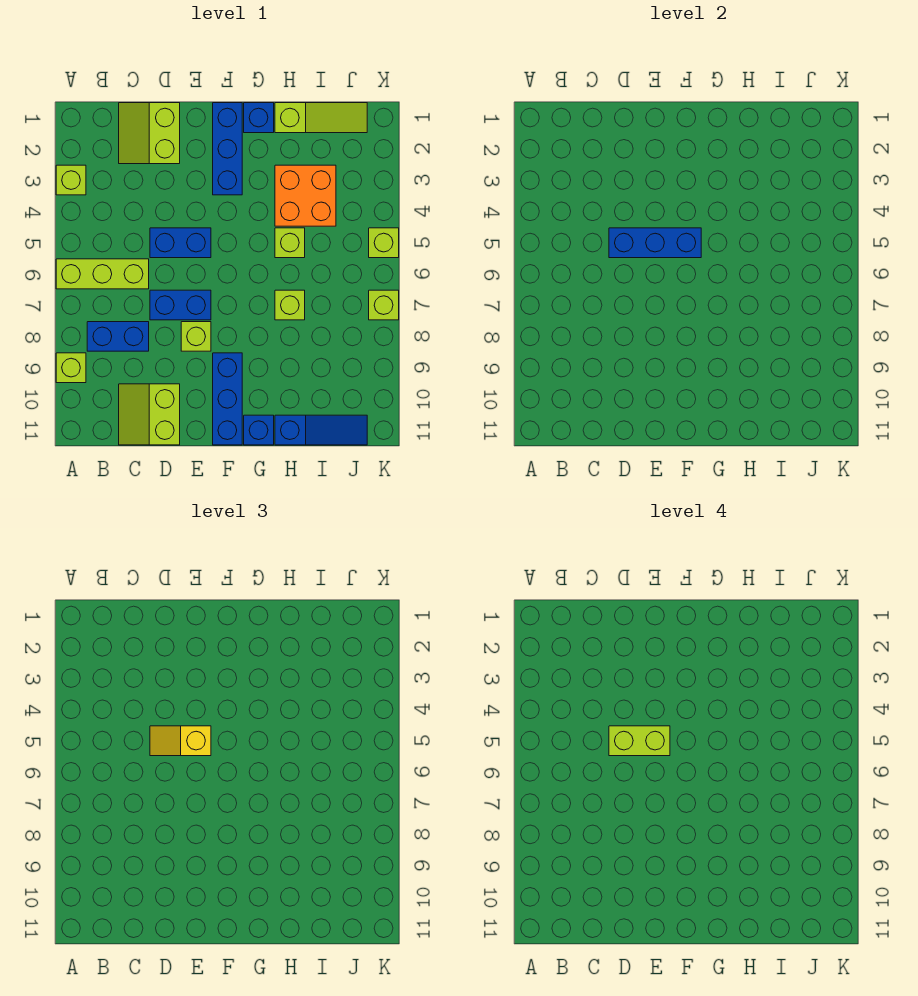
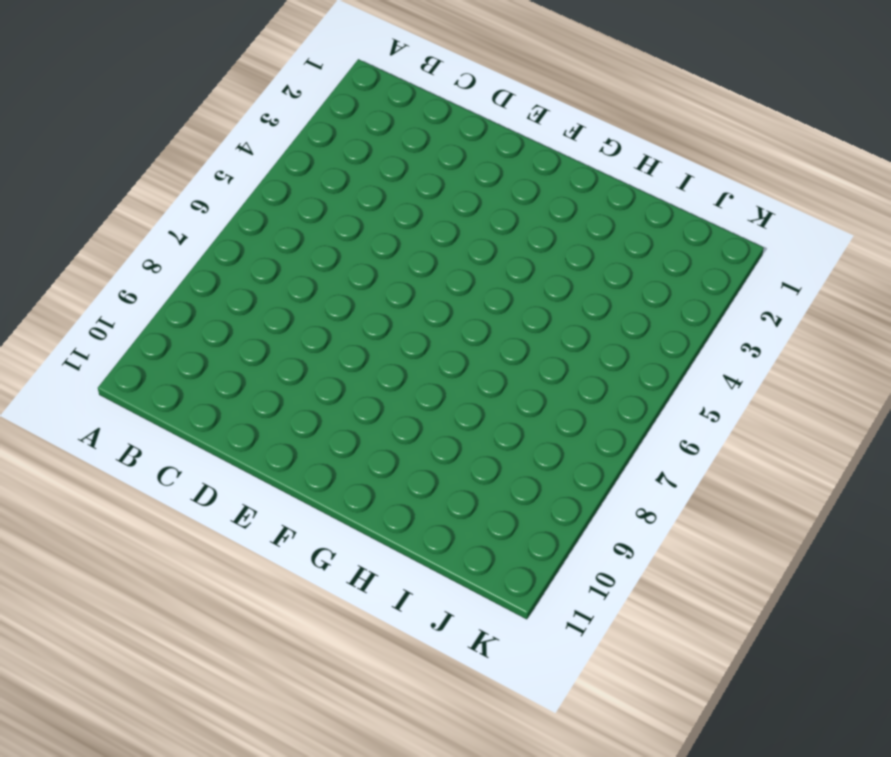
none -> lime 1x1 brick [56,165,86,195]
none -> lime 1x3 brick [56,259,149,289]
none -> lime 1x1 brick [56,353,86,383]

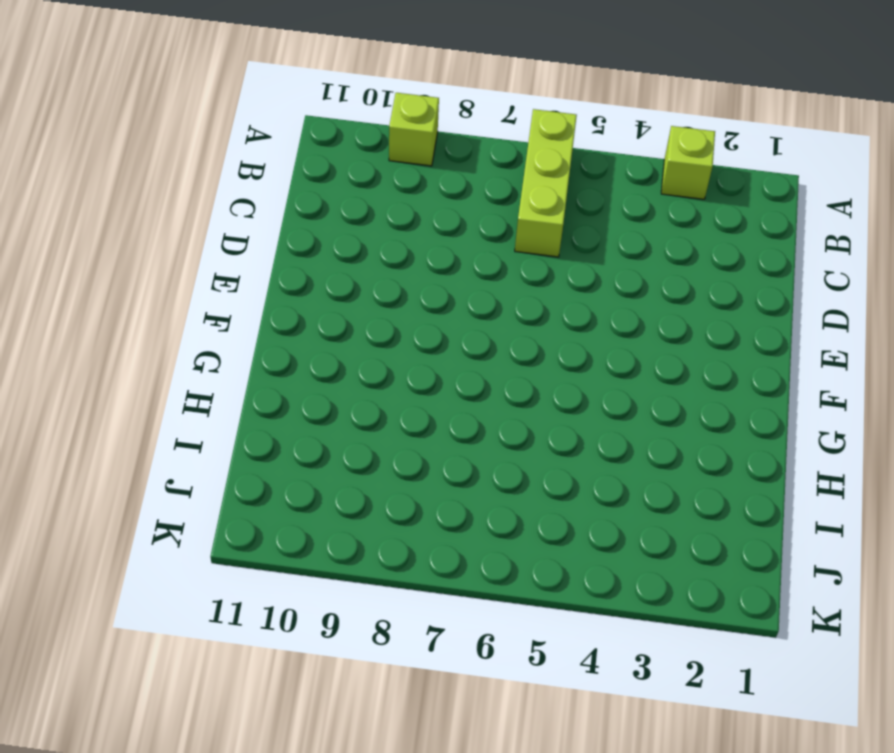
none -> blue 1x2 brick [87,322,149,351]
none -> lime 2x2 slope [119,103,180,164]
none -> lime 2x2 slope [119,384,180,445]

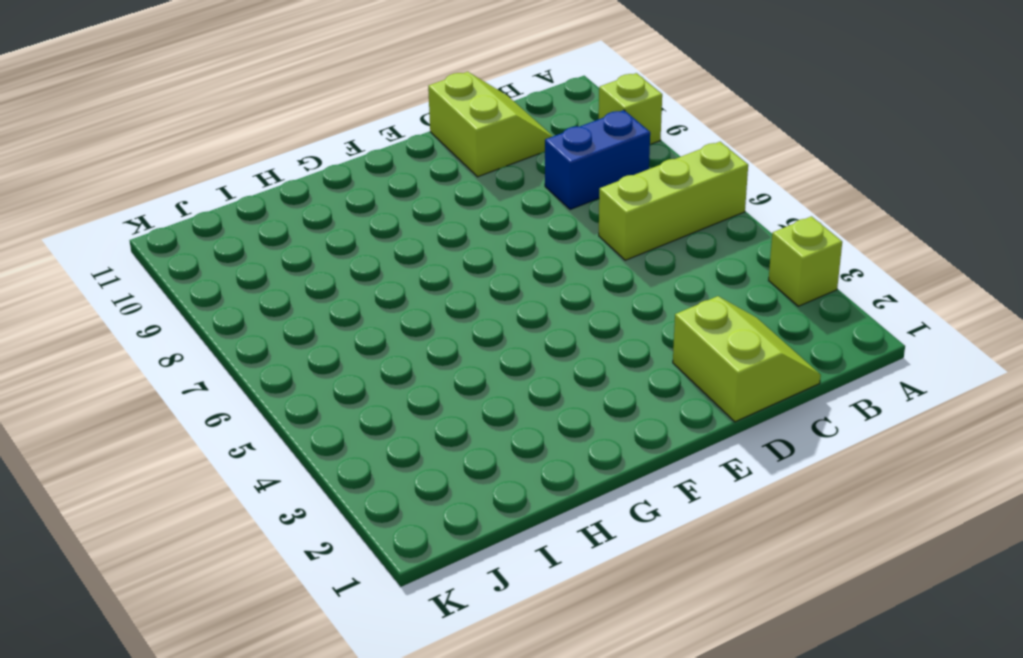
none -> blue 1x2 brick [150,228,211,258]
none -> blue 1x2 brick [150,290,211,320]
none -> lime 1x1 brick [181,322,211,351]

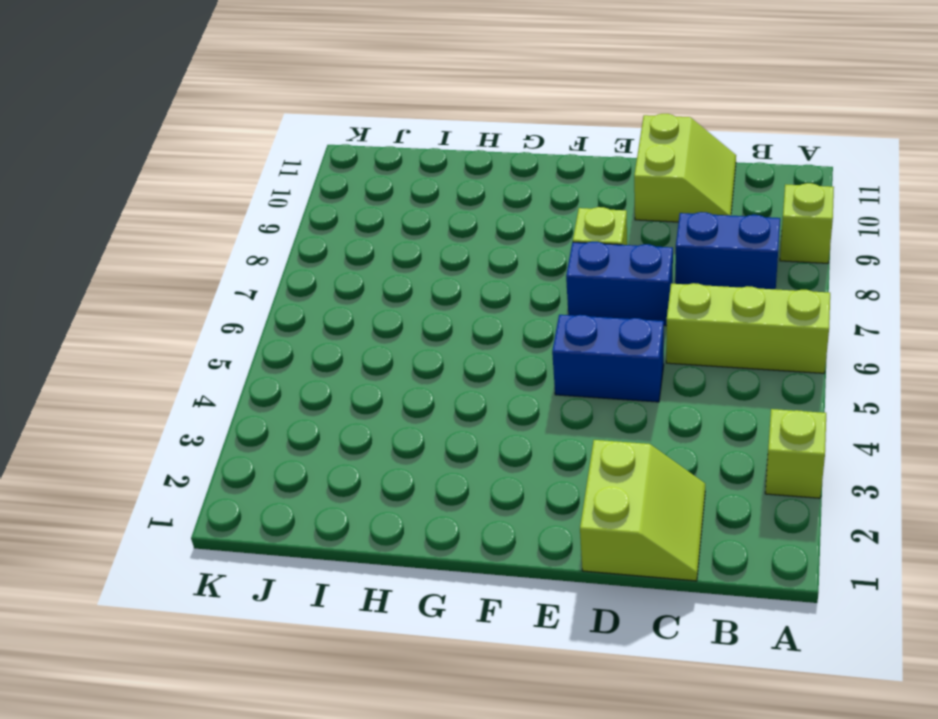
none -> blue 1x3 brick [213,103,242,195]
none -> blue 1x3 brick [213,353,242,445]
none -> blue 1x1 brick [244,103,274,133]

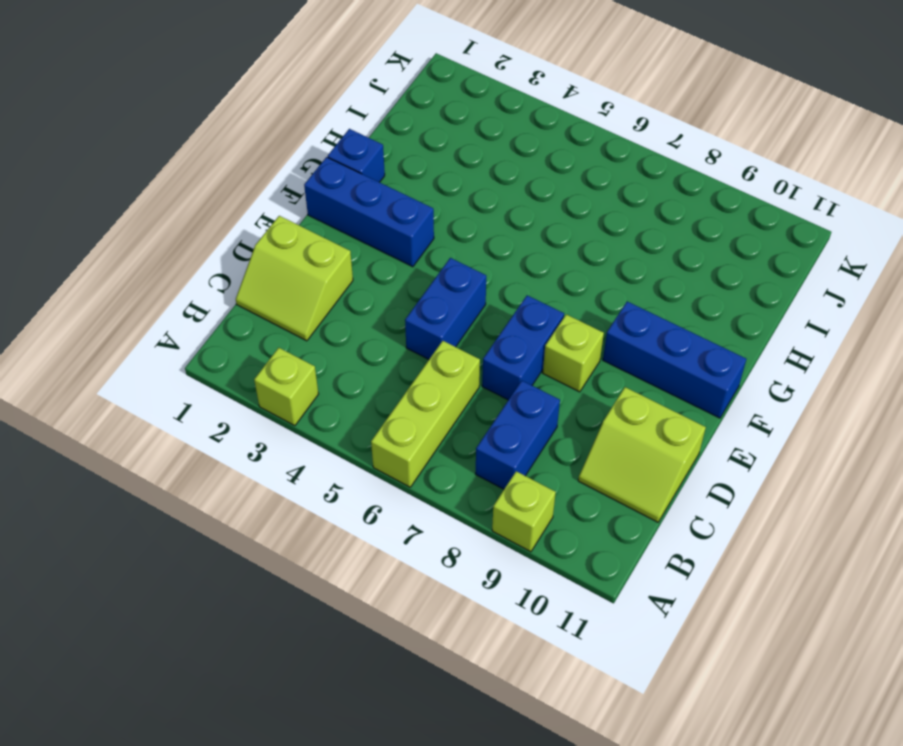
none -> blue 1x1 brick [244,415,274,445]
none -> lime 1x3 slope [275,103,367,133]
none -> orange 2x2 brick [275,165,336,226]

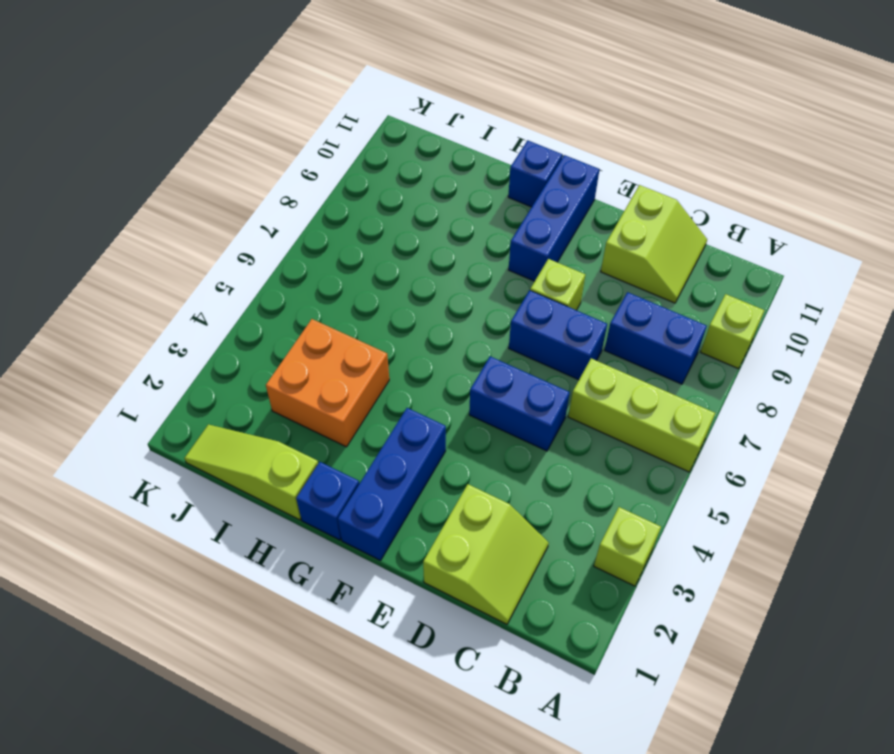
none -> lime 1x1 brick [275,228,305,258]
none -> lime 1x1 brick [275,290,305,320]
none -> blue 1x3 slope [275,415,367,445]

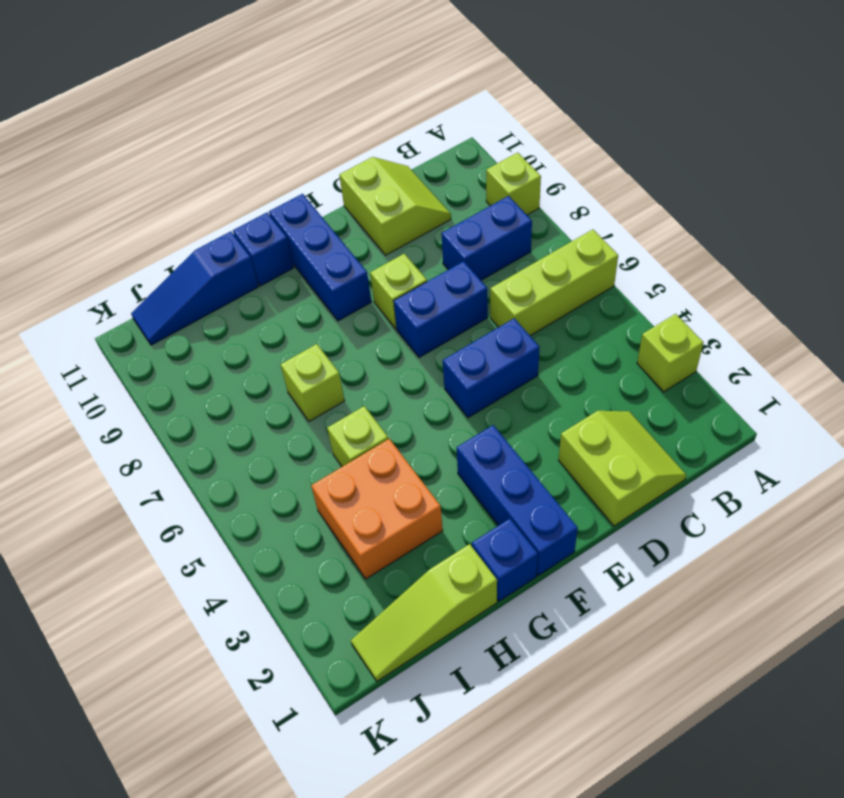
none -> lime 1x1 brick [369,228,399,258]
none -> lime 1x1 brick [369,290,399,320]
none -> blue 1x3 brick [609,228,701,258]

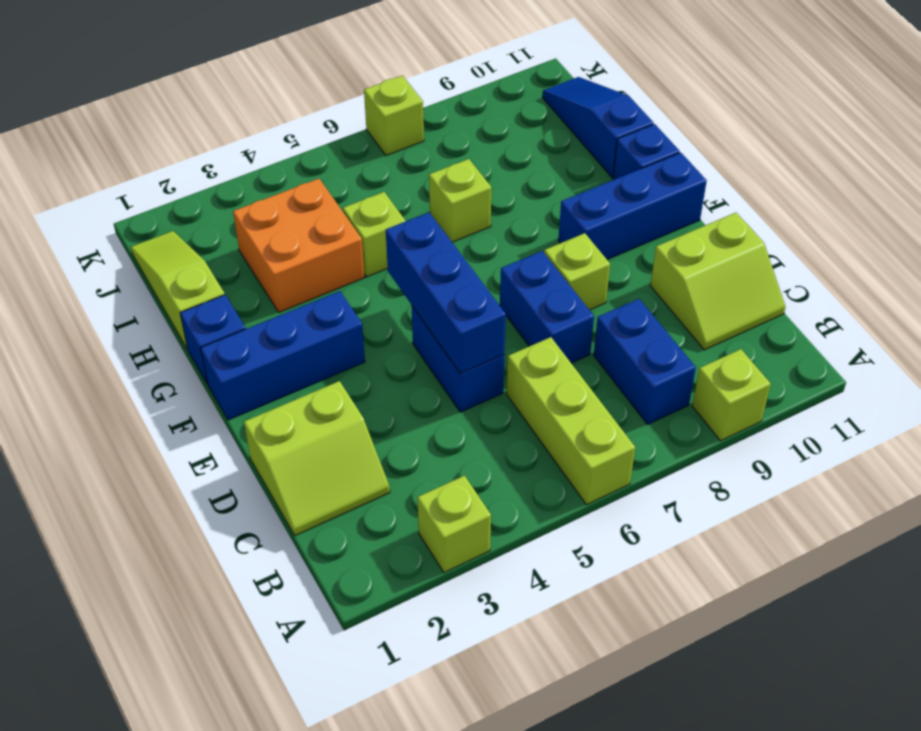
none -> lime 1x1 brick [369,228,399,258]
none -> yellow 1x2 slope [150,726,211,756]
none -> lime 1x2 brick [609,726,670,756]

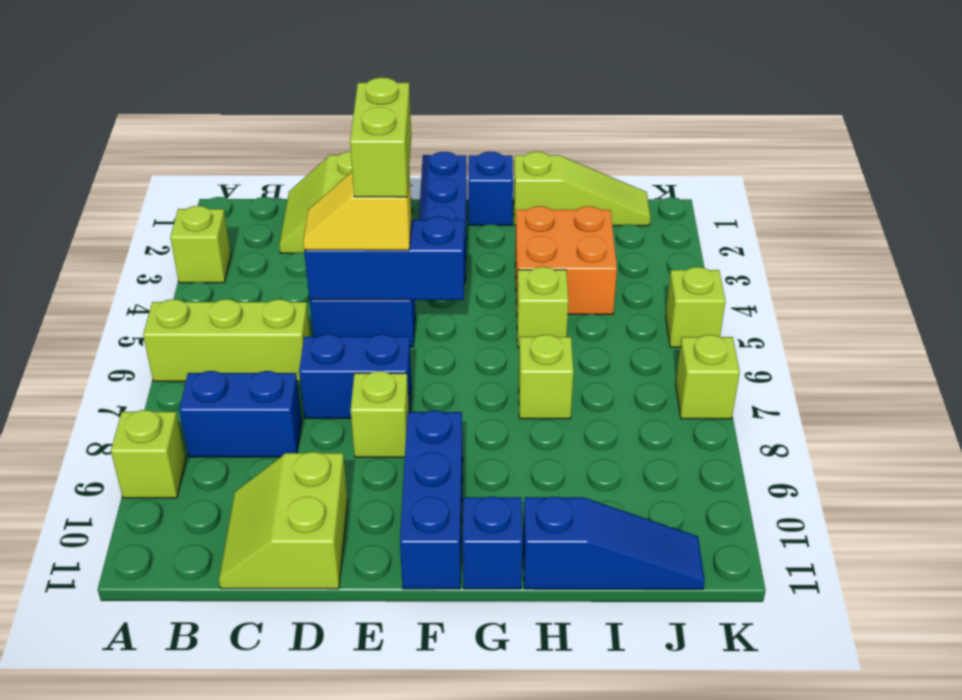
lime 1x2 brick [350,78,411,197] -> lime 1x2 brick turned to [609,726,670,756]

